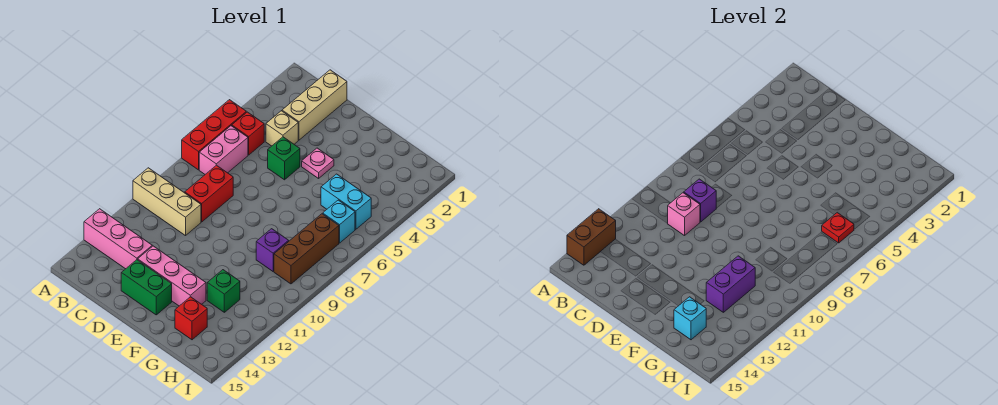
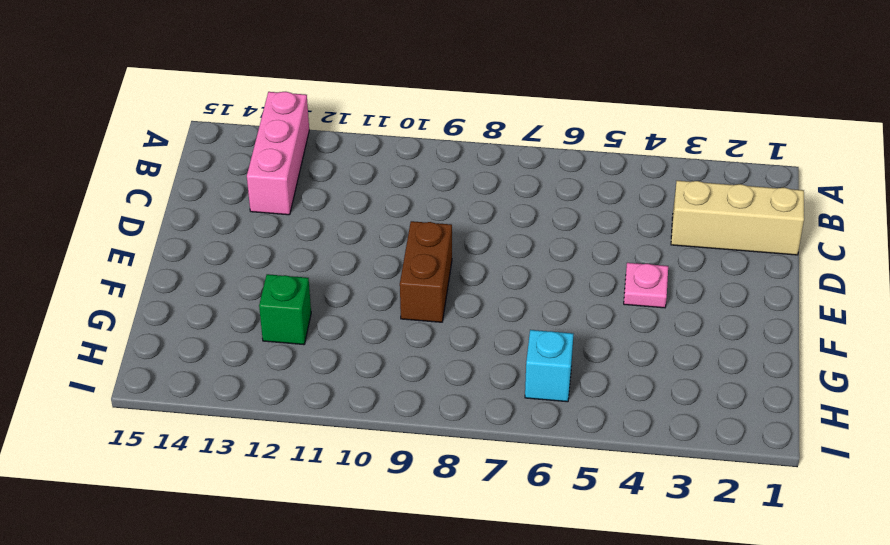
brown 1x2 brick [400,221,452,322] -> brown 1x2 brick turned to [567,209,616,265]
none -> red 1x3 brick [182,100,246,170]
none -> tan 1x3 brick [133,168,201,236]
none -> red 1x1 brick [232,112,264,155]

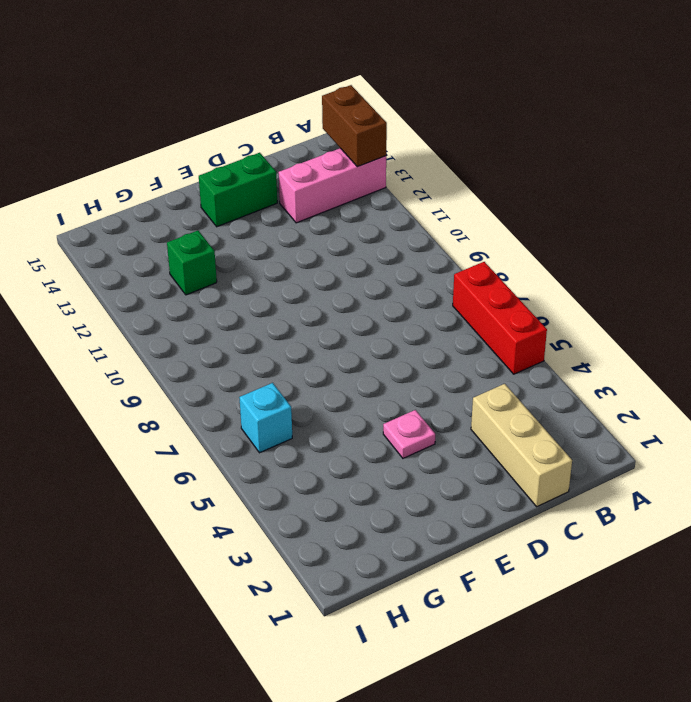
none -> tan 1x3 brick [133,168,201,236]
none -> red 1x1 brick [232,112,264,155]
none -> pink 1x2 brick [199,126,248,174]

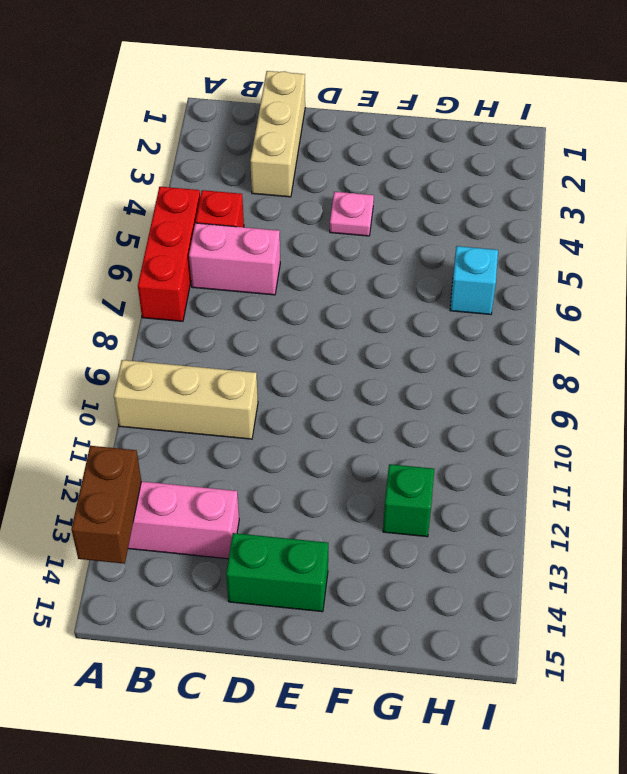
pink 1x2 brick [189,223,280,295] -> pink 1x2 brick turned to [199,126,248,174]
none -> tan 1x1 brick [266,111,298,146]
none -> red 1x2 brick [185,165,233,222]
none -> green 1x1 brick [268,137,300,180]

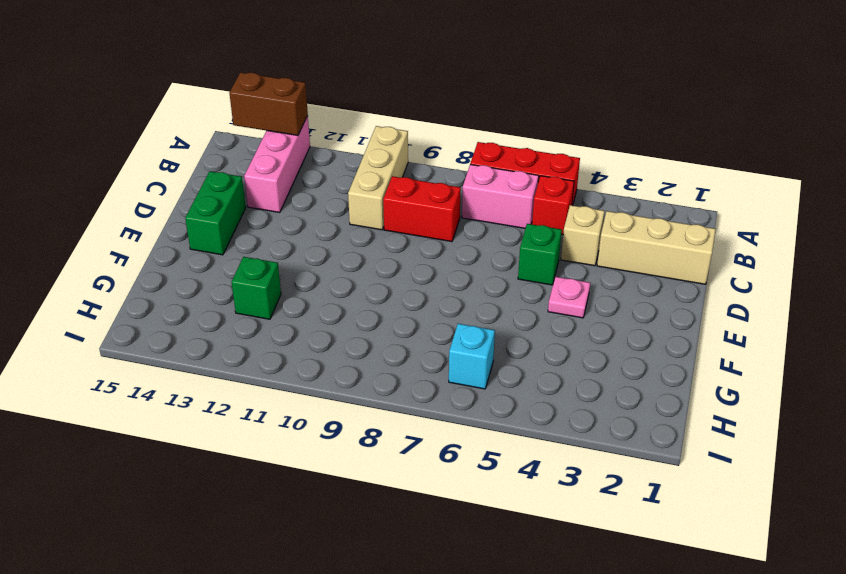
none -> pink 1x3 brick [138,246,206,306]
none -> cyan 1x2 brick [321,174,371,229]
none -> purple 1x1 brick [256,229,289,271]

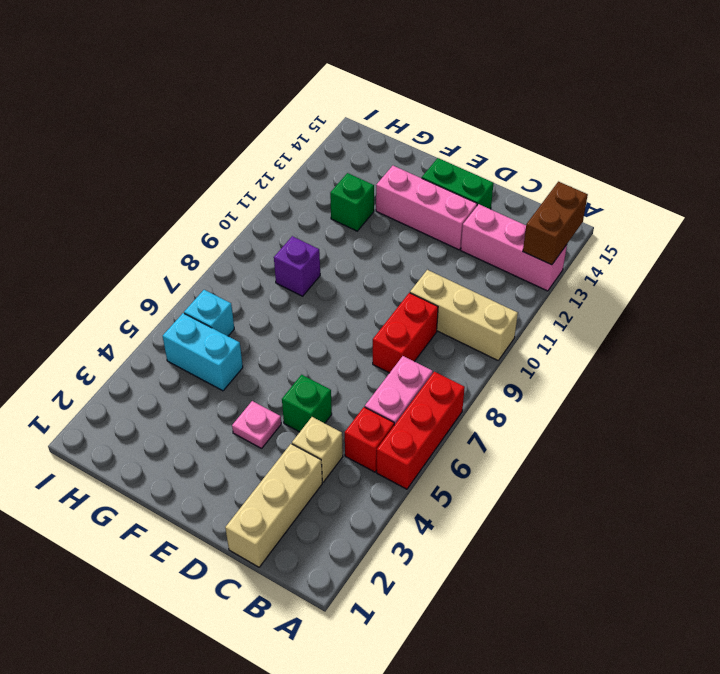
none -> red 1x1 brick [175,297,207,340]
none -> brown 1x3 brick [274,214,339,284]
none -> purple 1x1 brick [684,179,716,222]

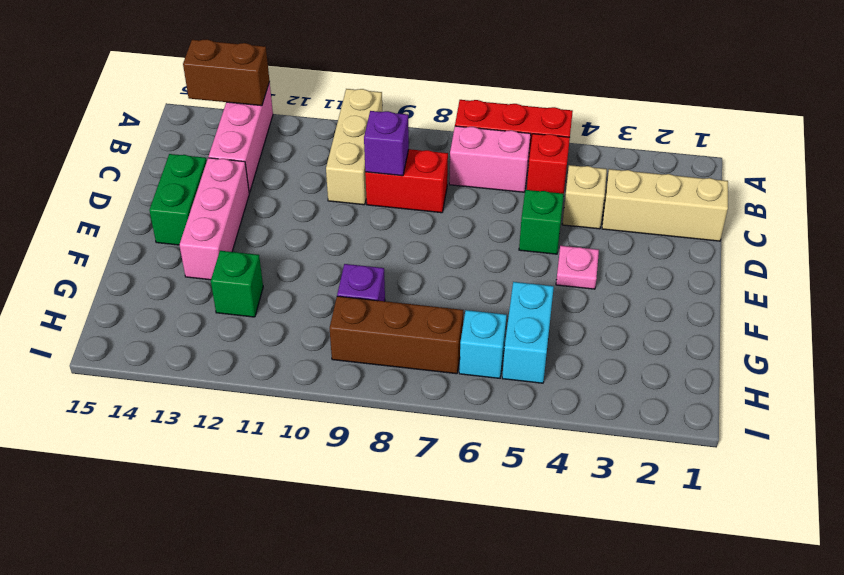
none -> red 1x1 brick [175,297,207,340]
none -> pink 1x1 brick [667,193,700,236]
none -> purple 1x2 brick [706,256,755,312]

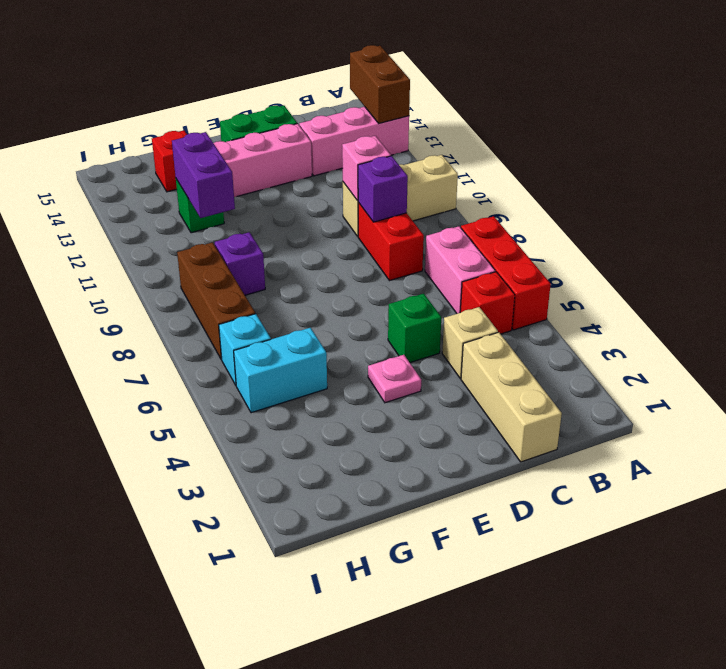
none -> cyan 1x1 brick [674,297,706,340]
none -> red 1x1 plate [822,213,854,243]

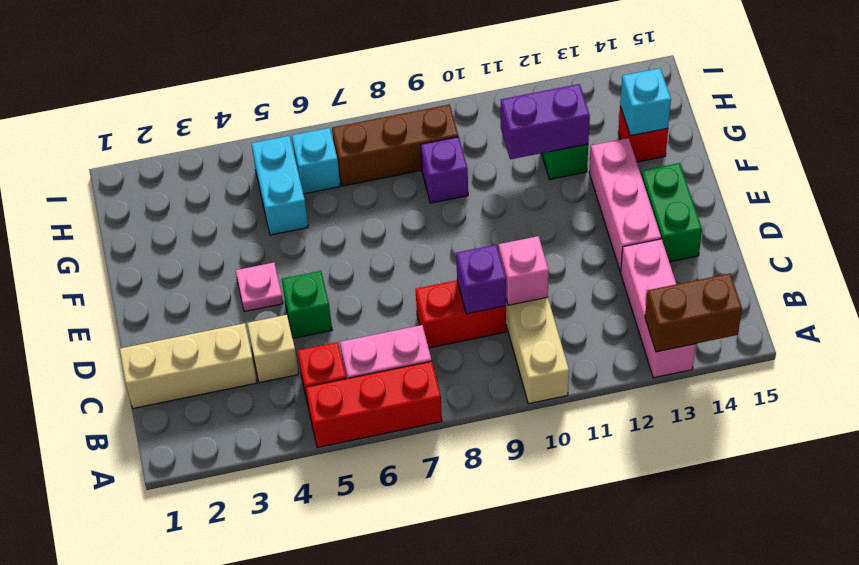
none -> red 1x1 plate [822,213,854,243]

